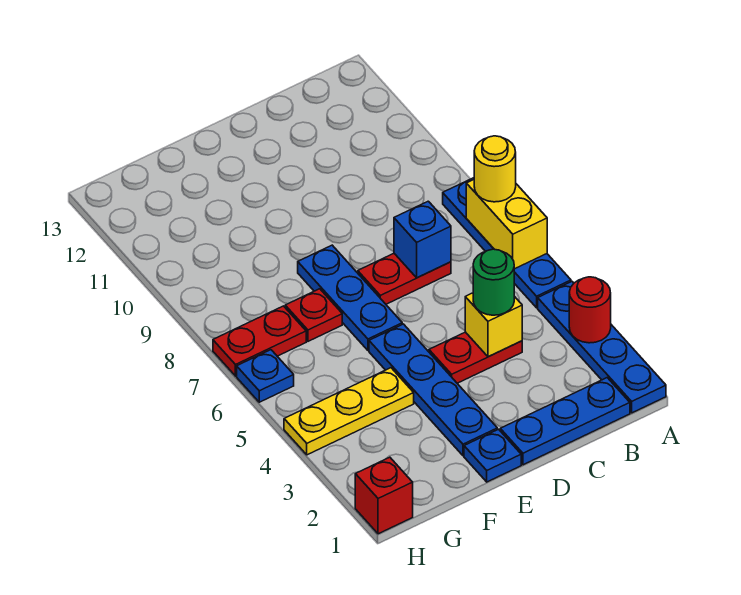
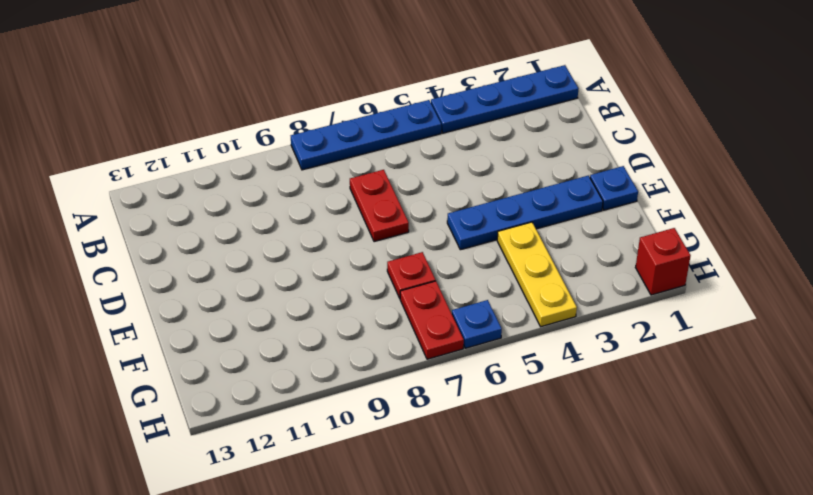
none -> blue 1x3 plate [500,378,630,465]
none -> red 1x2 plate [429,332,522,383]
none -> blue 1x3 plate [298,245,402,350]

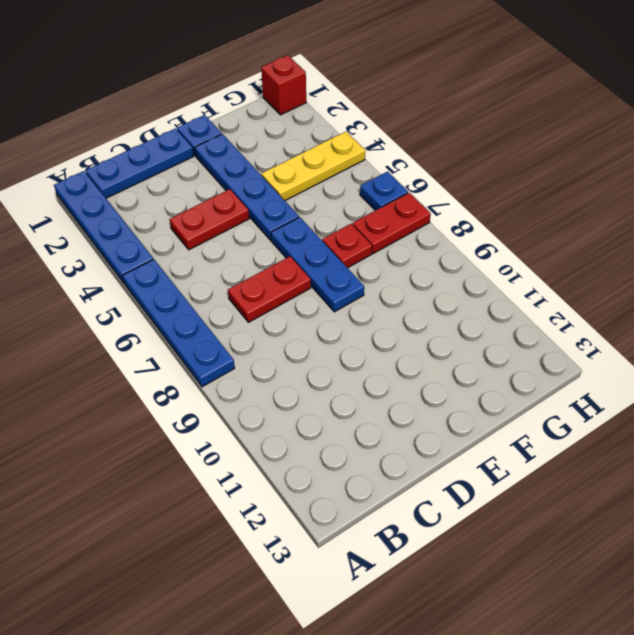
none -> red 1x1 round brick [569,277,611,343]
none -> yellow 1x2 brick [466,180,547,269]
none -> yellow 1x1 brick [465,293,522,357]

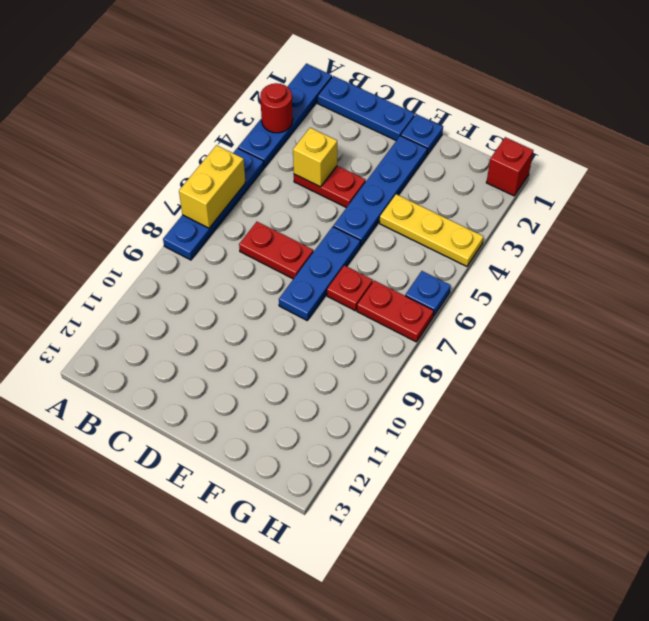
none -> blue 1x1 brick [394,201,451,278]
none -> yellow 1x1 round brick [474,136,516,202]
none -> green 1x1 round brick [473,249,514,315]

